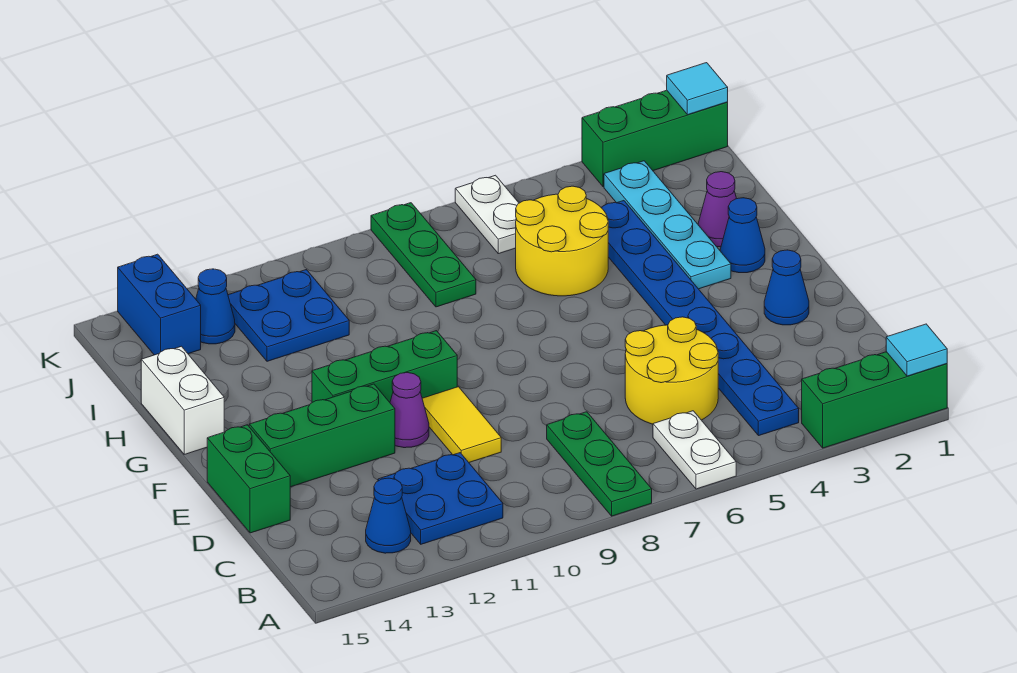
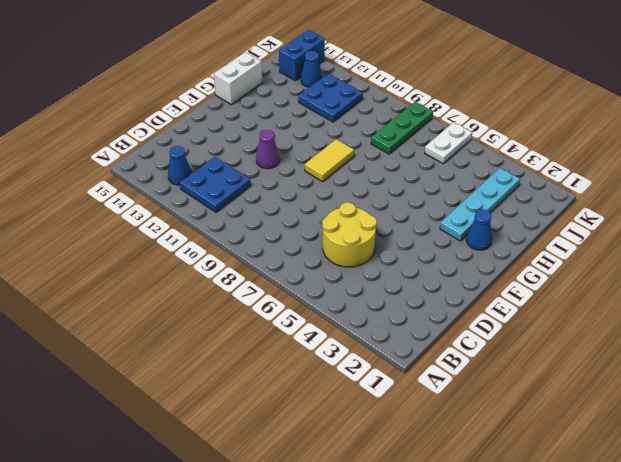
yellow 1x2 tile [305,139,354,182] -> yellow 1x2 tile moved to [422,387,501,462]
none -> green 1x3 brick [802,352,947,448]
none -> white 1x2 plate [653,411,736,489]
none -> green 1x3 plate [547,412,652,516]

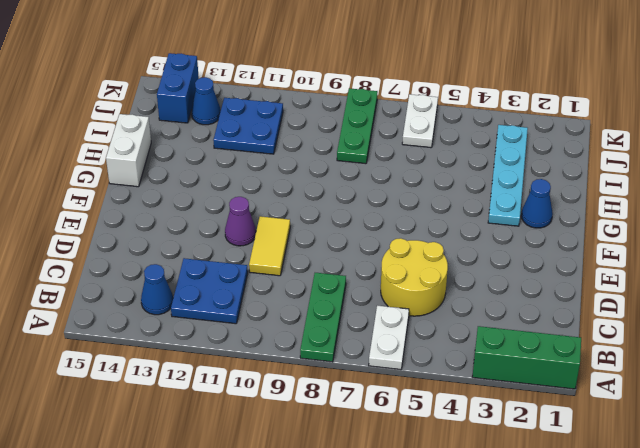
none -> blue 1x8 plate [602,201,799,436]
none -> green 1x2 brick [207,425,290,533]
none -> blue 1x1 cone [764,250,809,325]

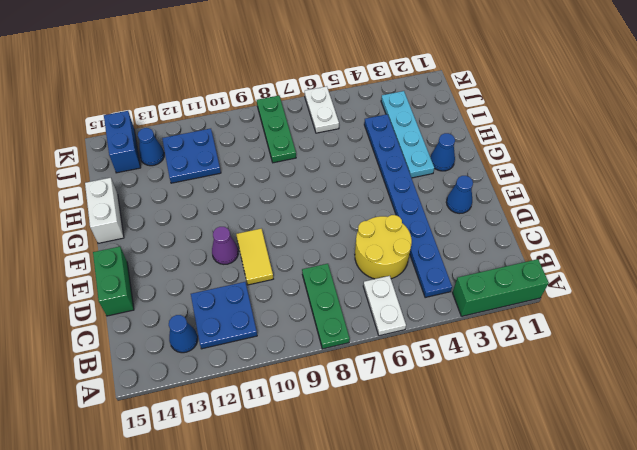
none -> green 1x3 brick [249,384,395,487]
none -> green 1x3 brick [312,331,457,402]
none -> purple 1x1 cone [698,172,737,247]

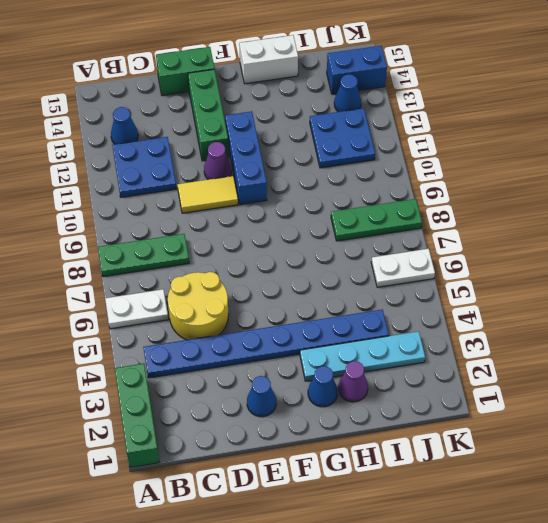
blue 1x3 brick [225,111,267,205] -> green 1x3 brick [312,331,457,402]
none -> yellow 2x2 round brick [516,186,608,296]
none -> green 1x3 brick [582,90,728,187]
none -> cyan 1x1 tile [886,324,947,376]

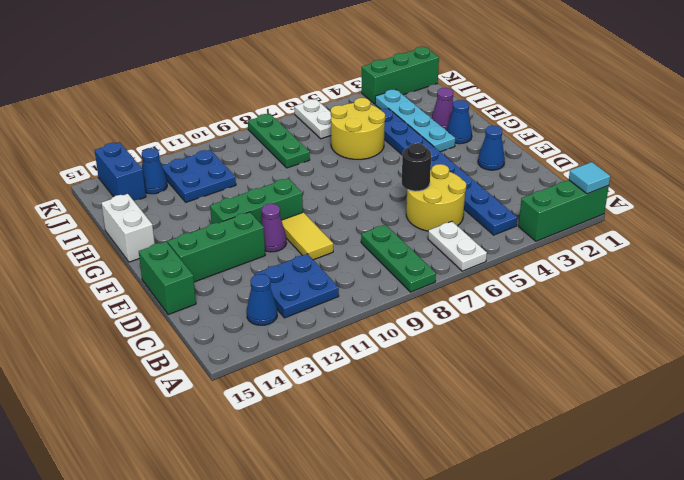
black 1x1 round brick [402,143,431,191] -> none
none -> cyan 1x1 tile [667,63,728,115]

